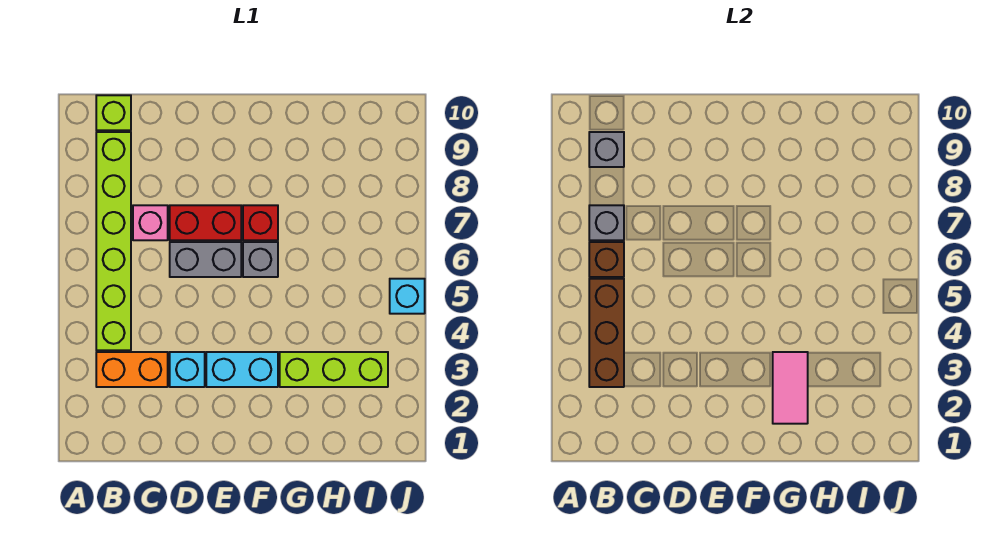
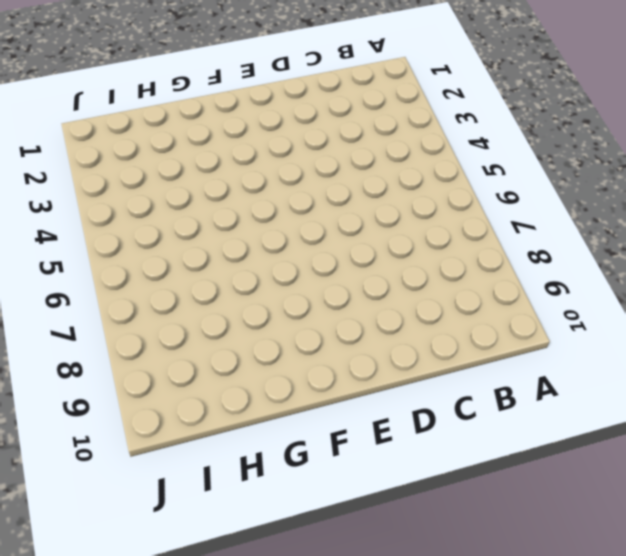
none -> orange 1x2 brick [96,352,168,387]
none -> lime 1x6 brick [96,132,131,350]
none -> lime 1x1 brick [96,95,131,130]

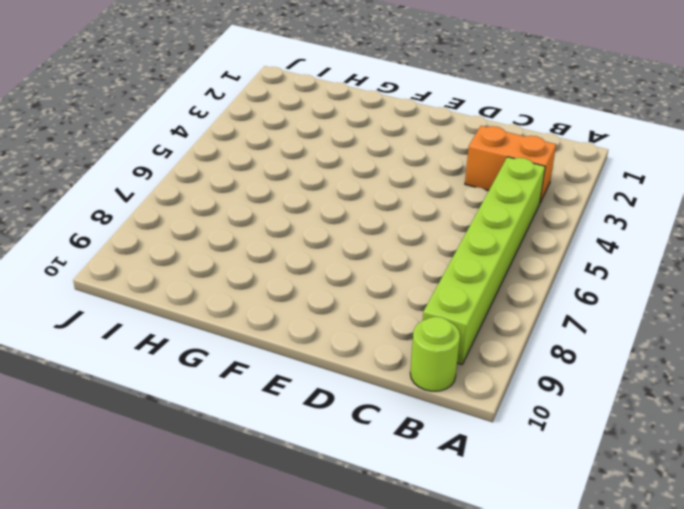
lime 1x1 round brick [410,317,460,391] -> lime 1x1 brick [96,95,131,130]
none -> pink 1x1 brick [133,205,168,240]
none -> cyan 1x1 brick [170,352,205,387]
none -> grey 1x2 brick [170,242,241,277]

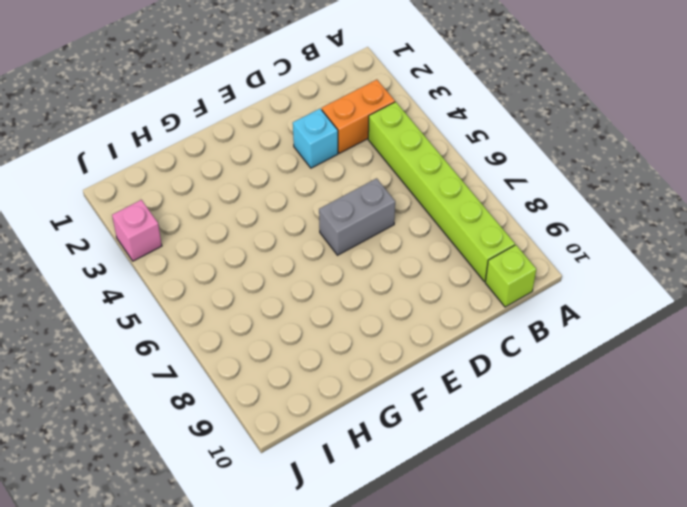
pink 1x1 brick [112,200,162,261] -> pink 1x1 brick moved to [133,205,168,240]
none -> red 1x2 brick [170,205,241,240]
none -> cyan 1x2 brick [206,352,278,387]
none -> grey 1x1 brick [243,242,278,277]

